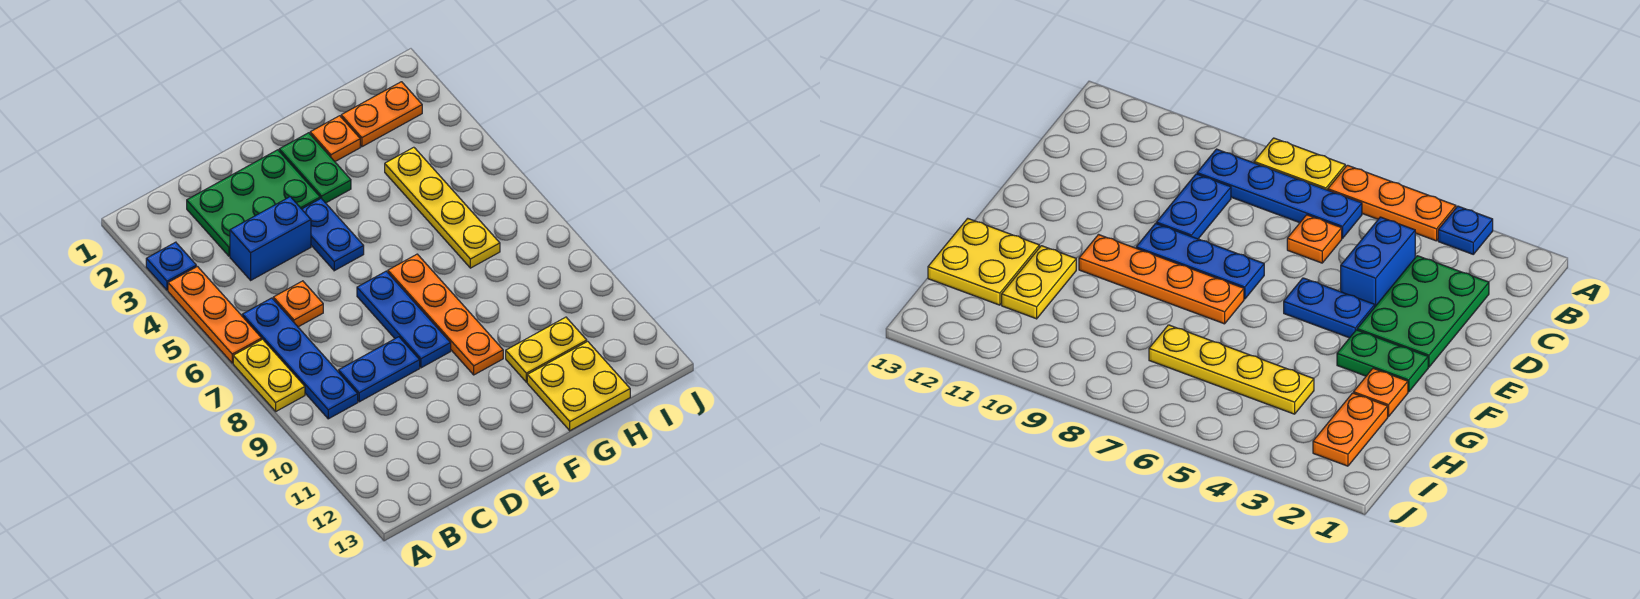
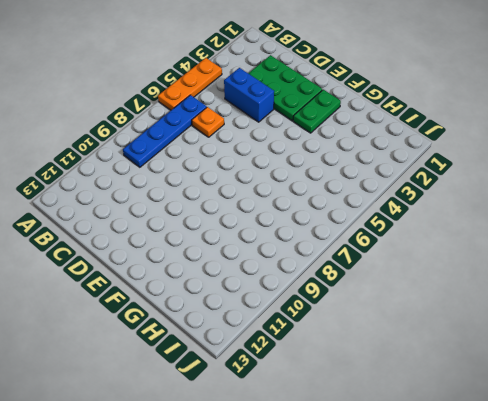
none -> blue 1x1 plate [146,242,196,290]
none -> yellow 1x2 plate [233,339,305,411]
none -> blue 1x2 plate [339,337,420,402]

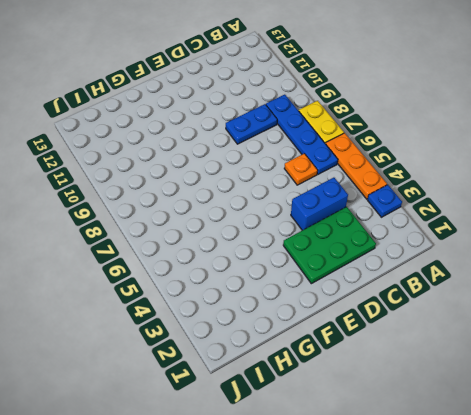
none -> blue 1x2 plate [302,198,364,271]
none -> blue 1x3 plate [357,271,451,368]
none -> green 1x2 plate [279,133,351,203]

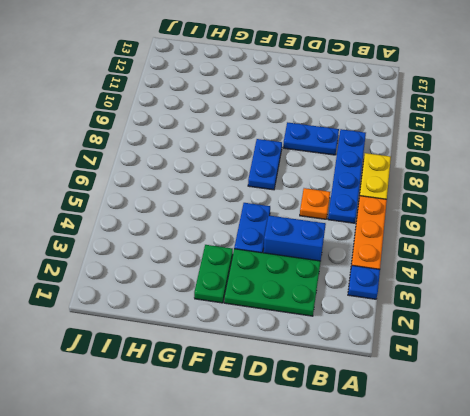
blue 1x2 plate [248,139,282,190] -> blue 1x3 plate [357,271,451,368]
none -> orange 1x4 plate [388,254,503,375]
none -> orange 1x1 plate [310,116,360,161]
none -> yellow 1x2 plate [506,317,587,382]

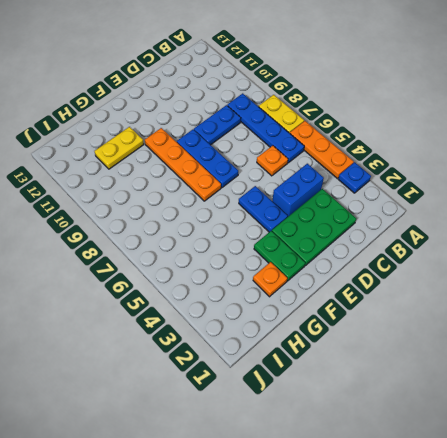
none -> yellow 2x2 plate [527,341,630,431]
none -> orange 1x2 plate [341,82,422,147]
none -> yellow 1x4 plate [385,147,500,268]

